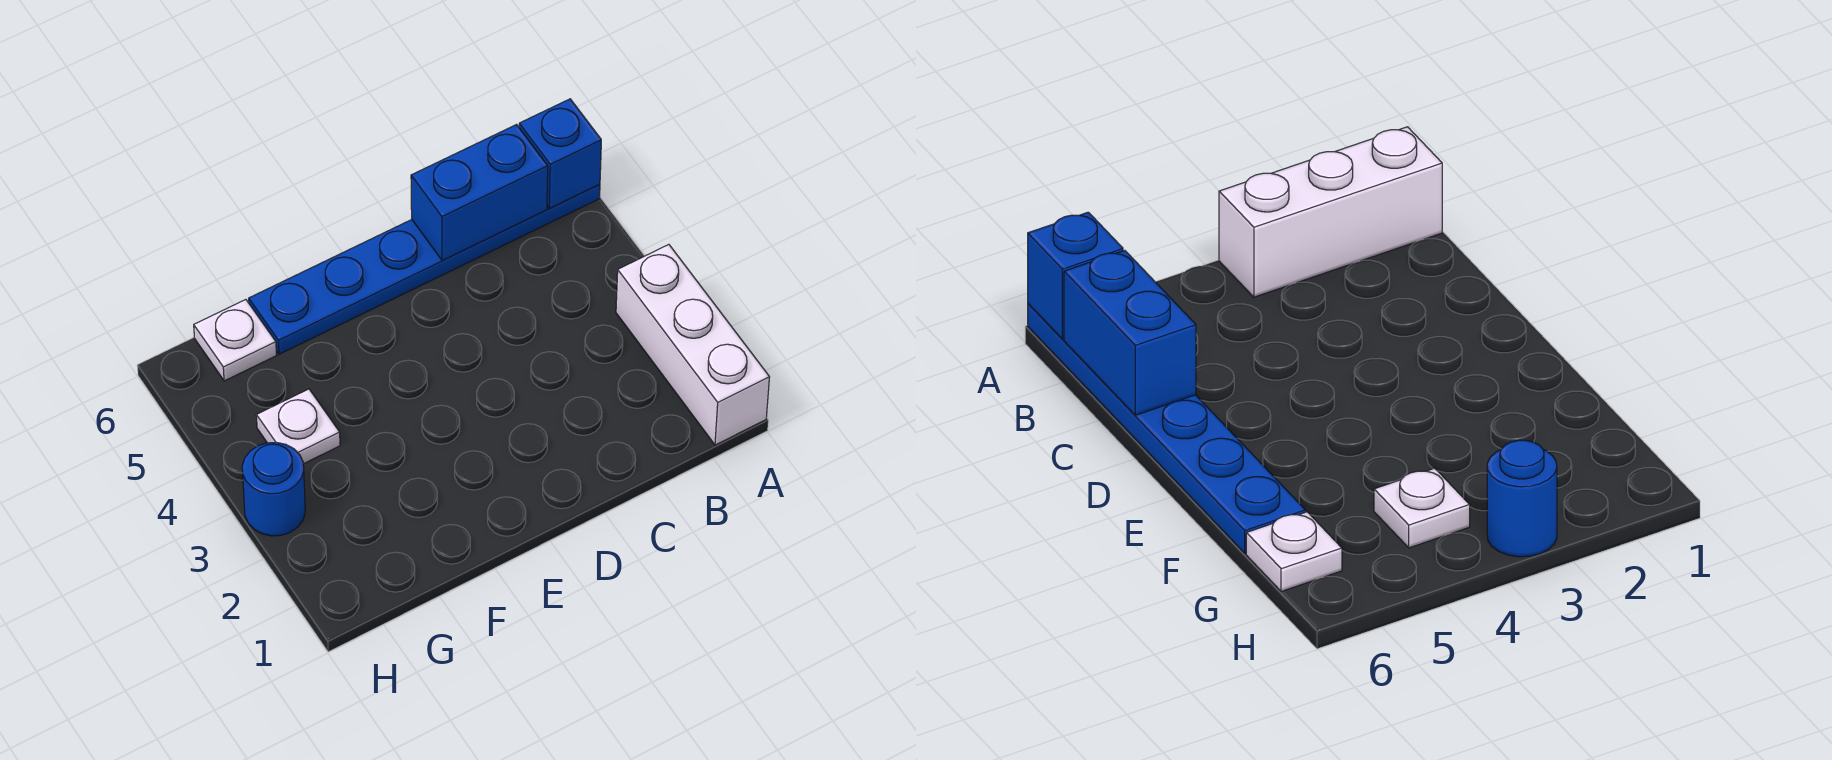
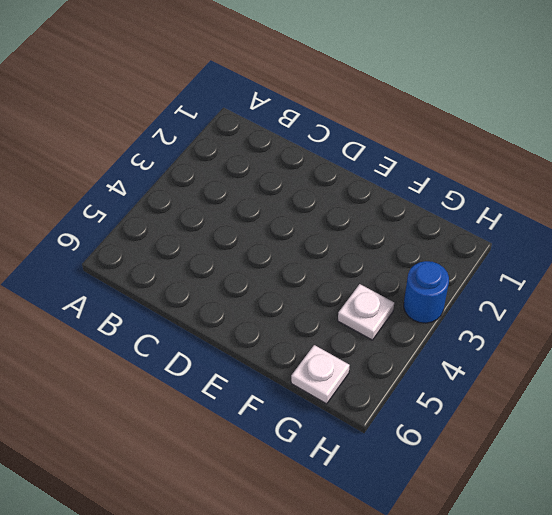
none -> white 1x3 brick [616,245,769,445]
none -> blue 1x6 plate [249,184,600,354]

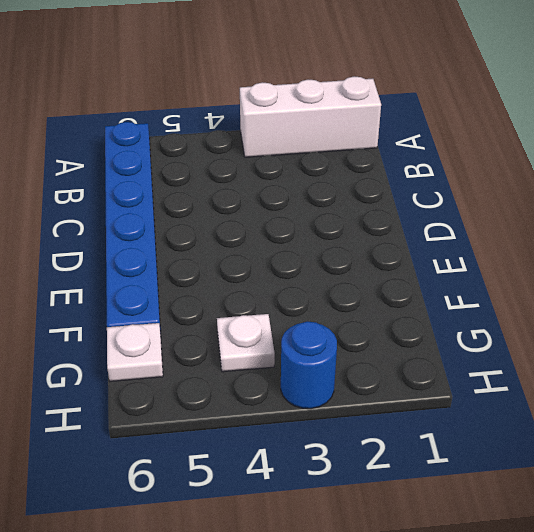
none -> blue 1x1 brick [519,99,601,208]
none -> blue 1x2 brick [411,125,548,260]

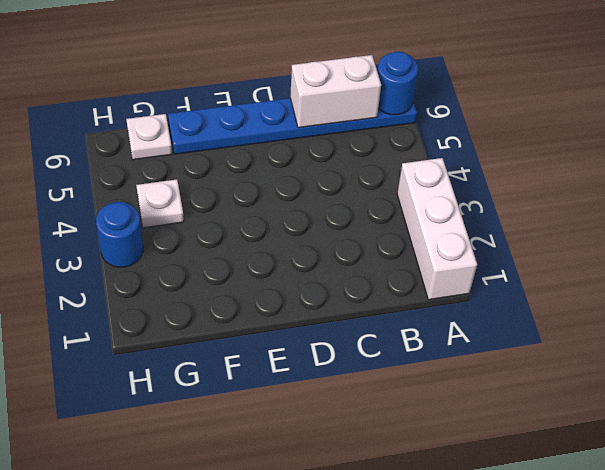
blue 1x1 round brick [377,52,418,115] -> blue 1x1 brick [519,99,601,208]
white 1x2 brick [290,55,381,128] -> blue 1x2 brick [411,125,548,260]

